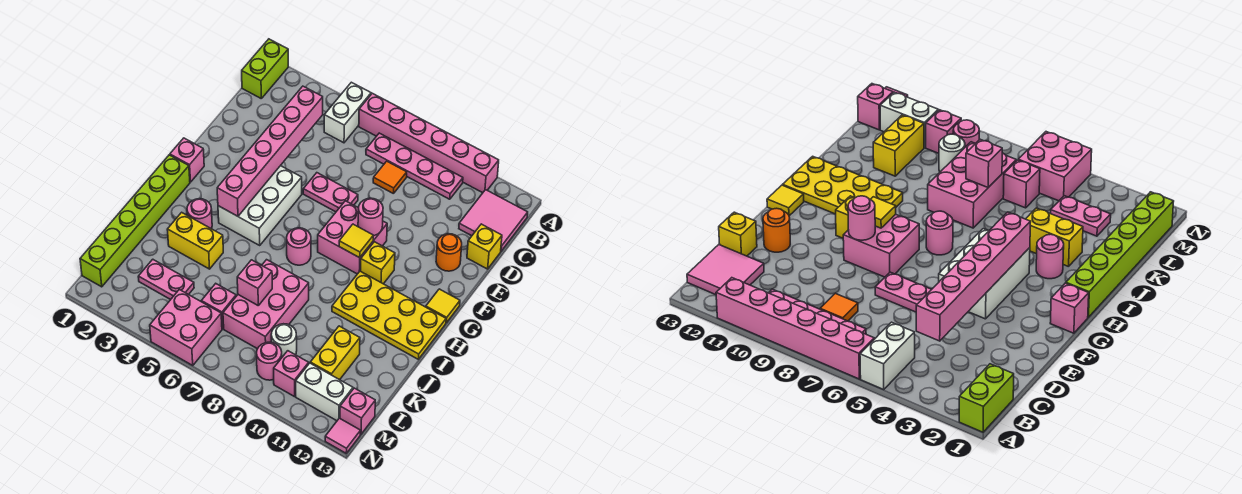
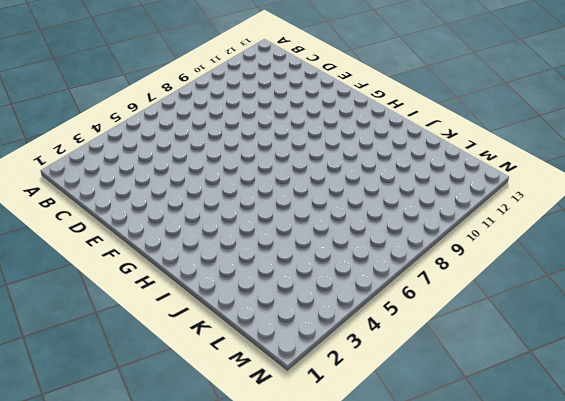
none -> lime 1x2 brick [242,39,288,98]
none -> white 1x2 brick [324,82,371,143]
none -> pink 1x6 brick [359,93,499,193]
none -> pink 1x4 plate [366,133,463,199]

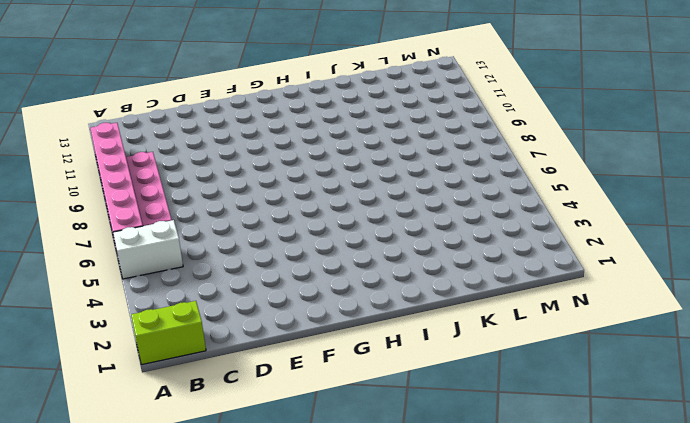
none -> pink 2x2 tile [459,190,528,251]
none -> orange 1x1 tile [373,161,407,194]
none -> yellow 1x1 brick [467,224,502,269]
none -> pink 1x2 plate [303,173,358,212]

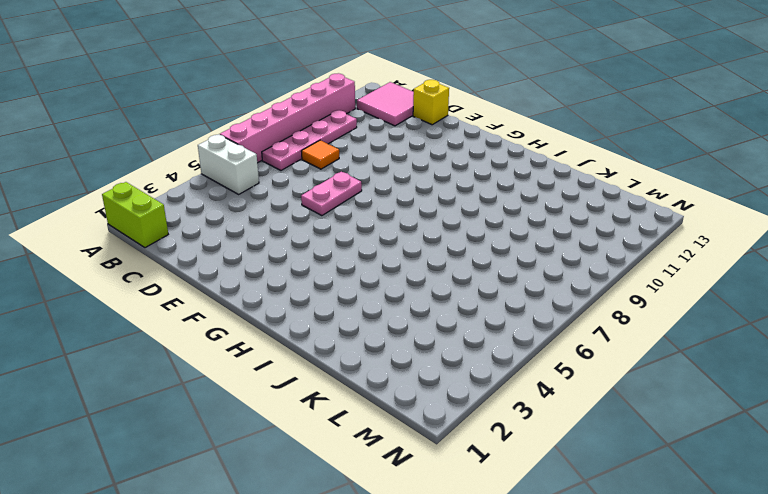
none -> orange 1x1 round brick [436,234,462,271]
none -> white 2x3 brick [218,166,302,245]
none -> pink 2x2 brick [318,201,387,274]
none -> pink 1x1 brick [170,138,204,182]

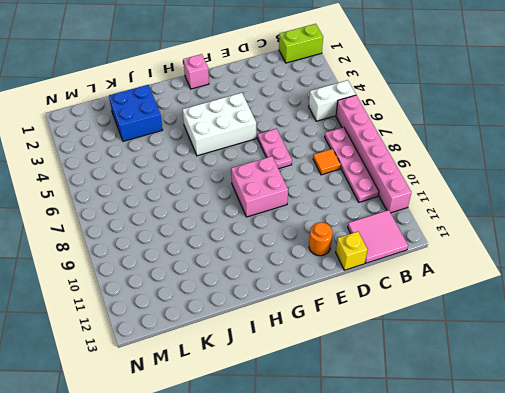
blue 2x2 brick [109,85,163,141] -> yellow 1x2 brick [167,212,223,269]
none -> yellow 1x1 brick [361,242,395,284]
none -> yellow 1x1 tile [426,289,460,323]
none -> lime 1x6 brick [80,155,190,287]
none -> pink 1x1 round brick [287,228,311,265]

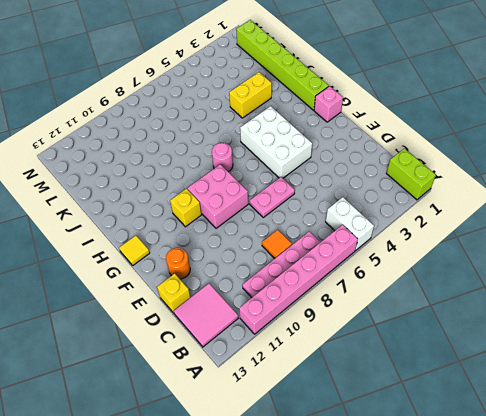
none -> yellow 2x4 plate [332,271,446,359]
none -> pink 1x1 round brick [187,199,212,229]
none -> pink 2x3 brick [223,260,309,349]
none -> yellow 1x2 brick [310,326,360,380]

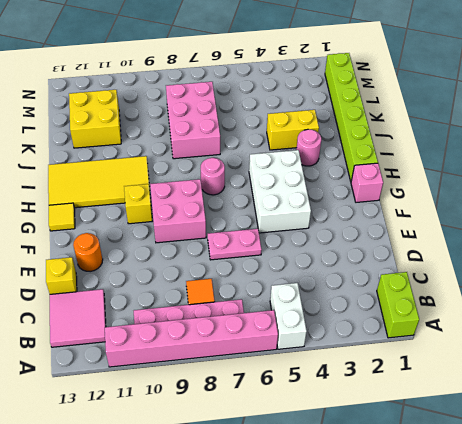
yellow 2x4 tile [48,156,150,208] -> yellow 2x4 plate [332,271,446,359]
yellow 2x2 brick [69,90,121,148] -> yellow 1x2 brick [310,326,360,380]
none -> pink 1x2 plate [138,259,194,300]
none -> pink 1x1 brick [201,284,236,329]
none -> white 1x1 round brick [271,324,297,357]
none -> pink 2x2 brick [150,289,222,365]

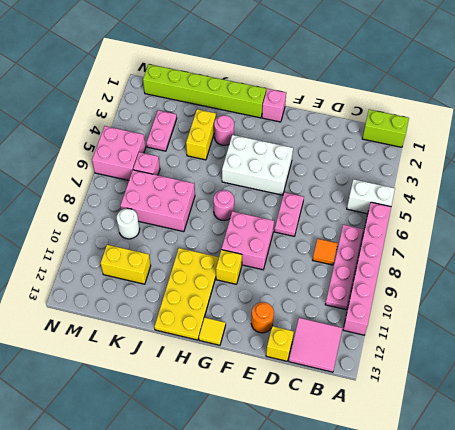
none -> pink 1x1 round brick [257,342,282,380]
none -> pink 1x1 brick [274,351,309,397]
none -> white 1x2 brick [296,363,353,421]
none -> pink 1x1 brick [340,388,375,434]

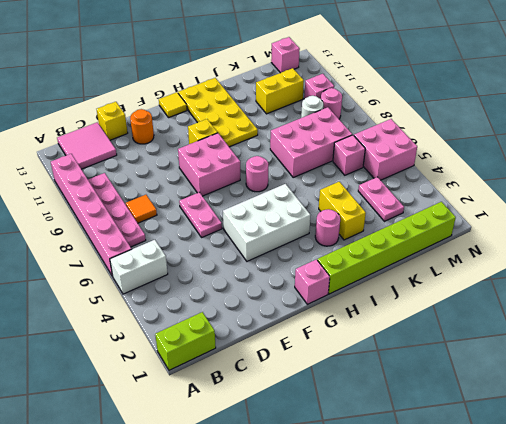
none -> white 1x2 brick [296,363,353,421]
none -> pink 1x1 tile [325,418,360,453]
none -> pink 1x6 brick [217,86,323,216]
none -> pink 1x1 round brick [358,198,383,236]

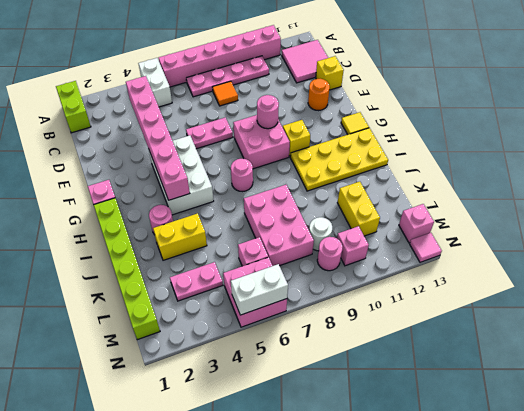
white 1x2 brick [231,264,288,315] -> white 1x2 brick moved to [296,363,353,421]
none -> yellow 1x1 tile [339,224,373,258]
none -> pink 1x1 brick [237,260,272,305]

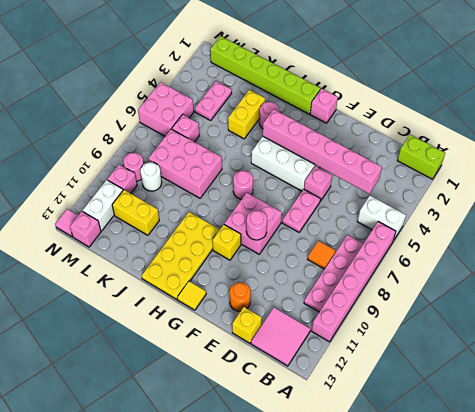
pink 1x1 brick [304,166,332,201] -> pink 1x1 brick moved to [237,260,272,305]
none -> yellow 1x1 tile [339,224,373,258]

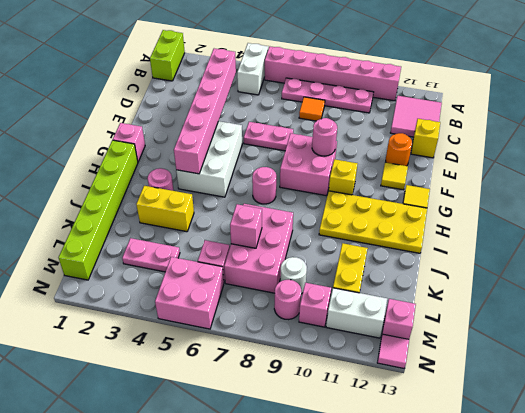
yellow 1x1 tile [381,163,408,190] -> yellow 1x1 tile moved to [339,224,373,258]

